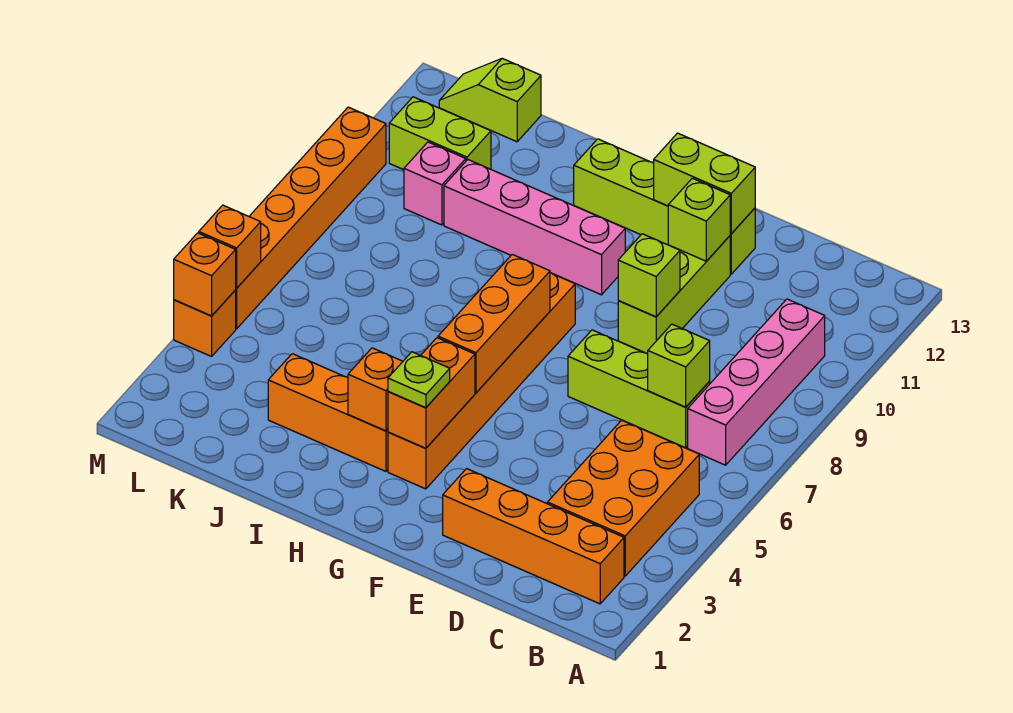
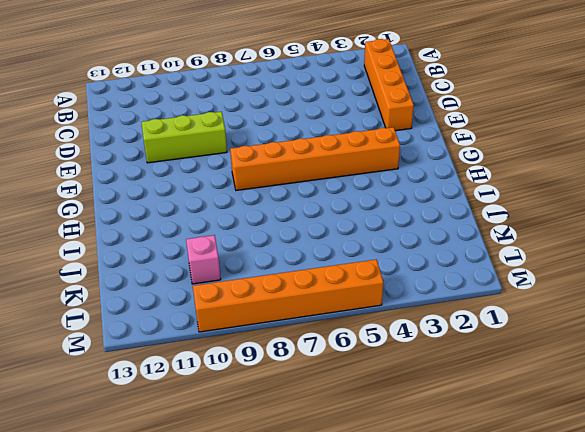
none -> orange 2x3 brick [547,420,699,576]
none -> pink 1x4 brick [688,299,825,465]
none -> lime 1x3 brick [568,330,710,448]

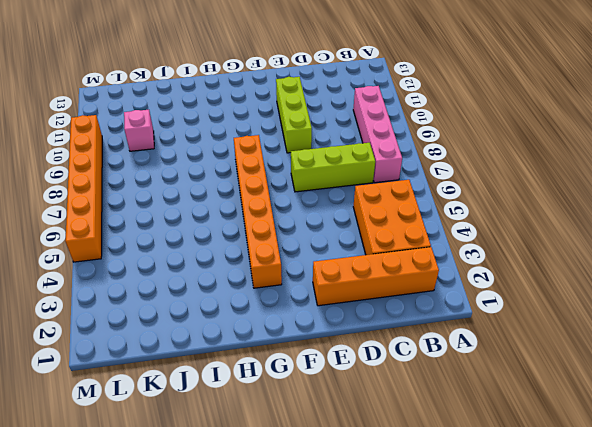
none -> lime 1x4 brick [574,139,755,274]
none -> pink 1x4 brick [444,160,625,295]
none -> orange 1x3 brick [268,354,388,471]

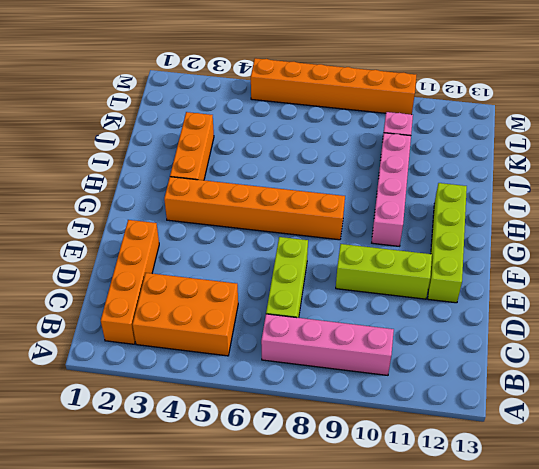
none -> lime 1x2 brick [389,97,491,170]
none -> lime 1x2 slope [439,58,541,142]
none -> orange 1x1 brick [174,290,236,356]

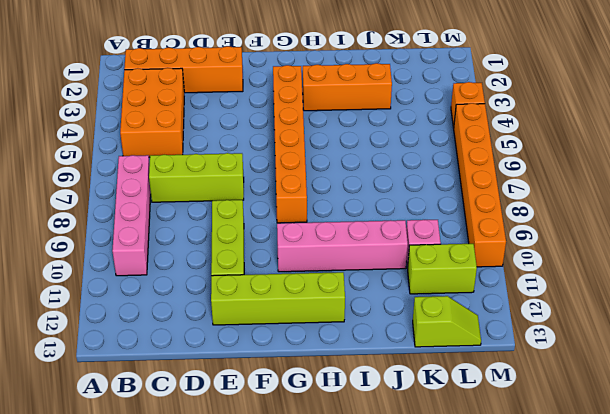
none -> lime 1x1 brick [648,324,710,407]
none -> lime 1x1 brick [618,234,680,317]
none -> lime 1x1 brick [668,178,730,261]

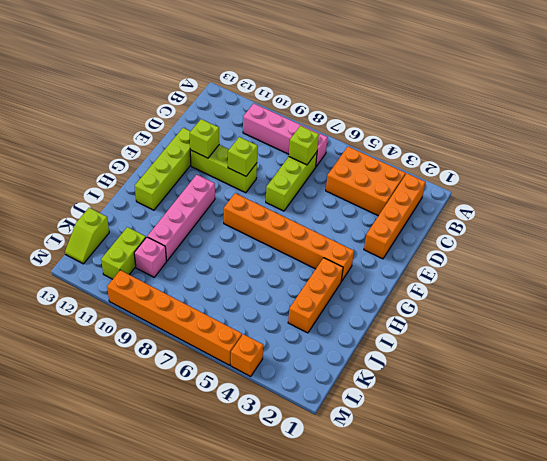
none -> lime 1x2 brick [654,133,755,234]
none -> orange 1x2 brick [388,338,475,448]
none -> orange 1x3 brick [438,254,550,393]

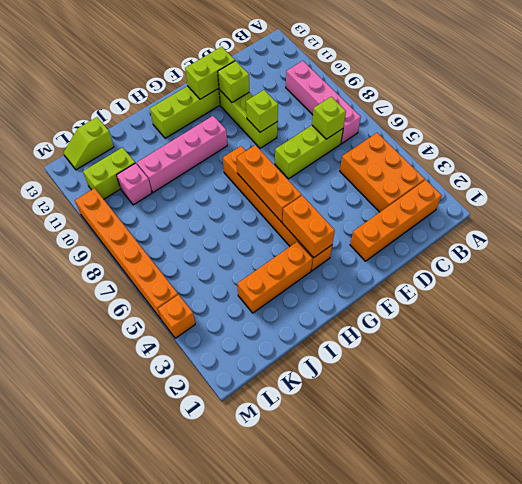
none -> orange 1x1 brick [348,348,403,431]
none -> orange 1x1 brick [174,233,236,316]
none -> orange 1x1 brick [199,205,261,288]

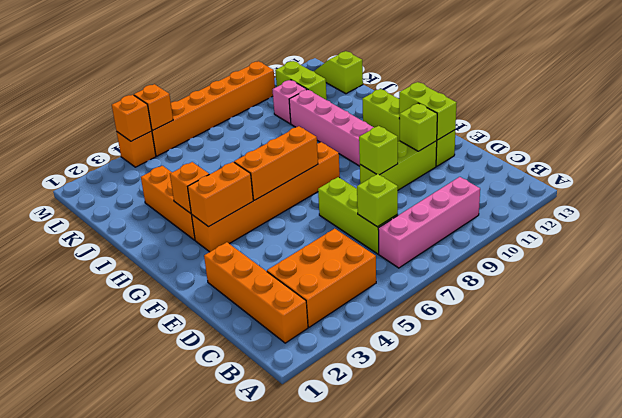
none -> lime 1x1 plate [388,352,450,408]

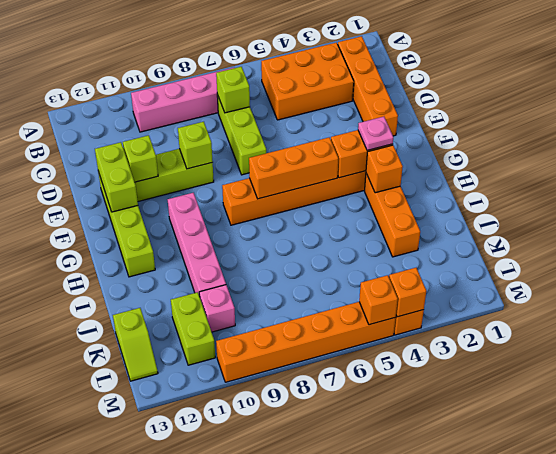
pink 1x1 plate [358,117,393,150] -> lime 1x1 plate [388,352,450,408]

